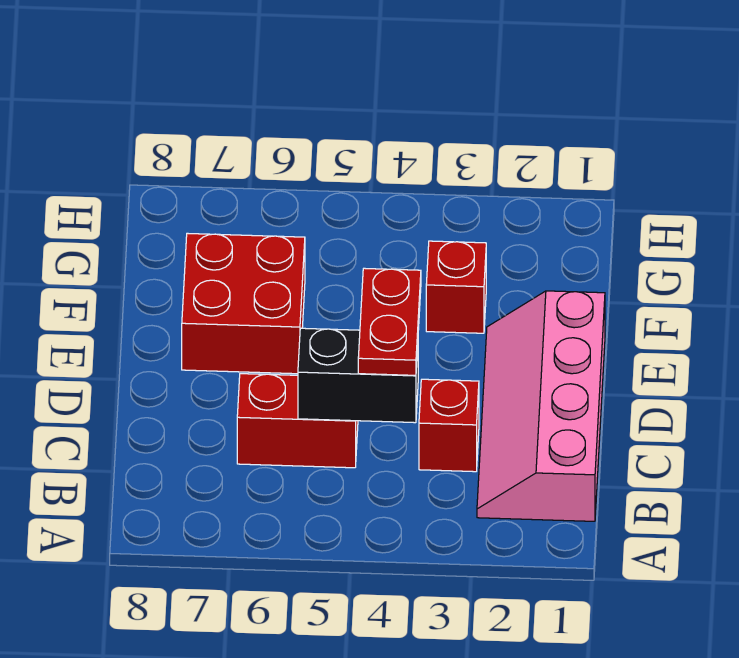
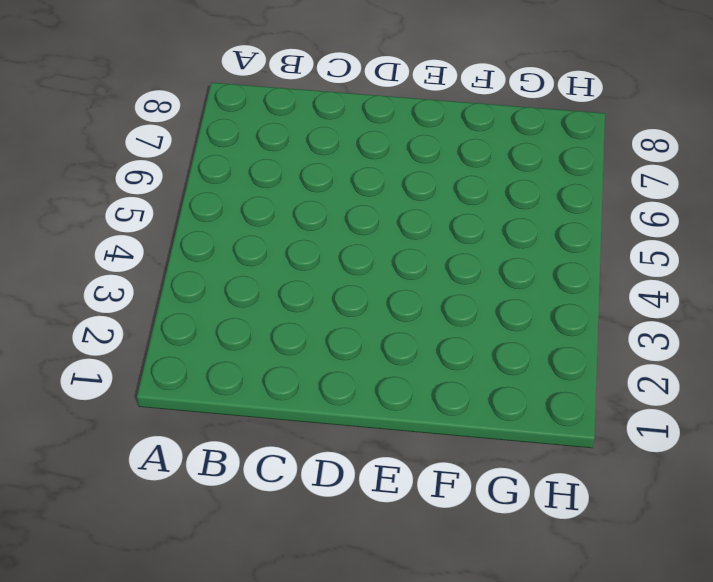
none -> pink 2x4 slope [477,291,605,521]
none -> red 1x1 brick [419,379,479,472]

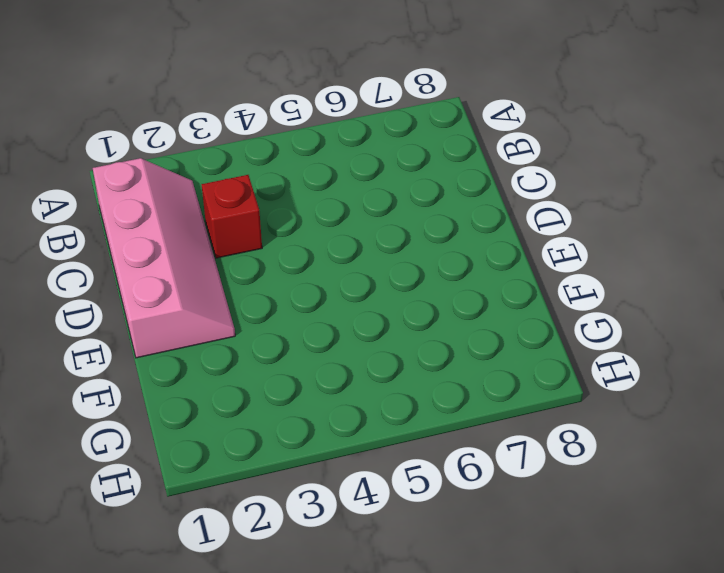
none -> red 1x2 brick [237,374,358,468]
none -> red 2x2 brick [182,233,305,374]

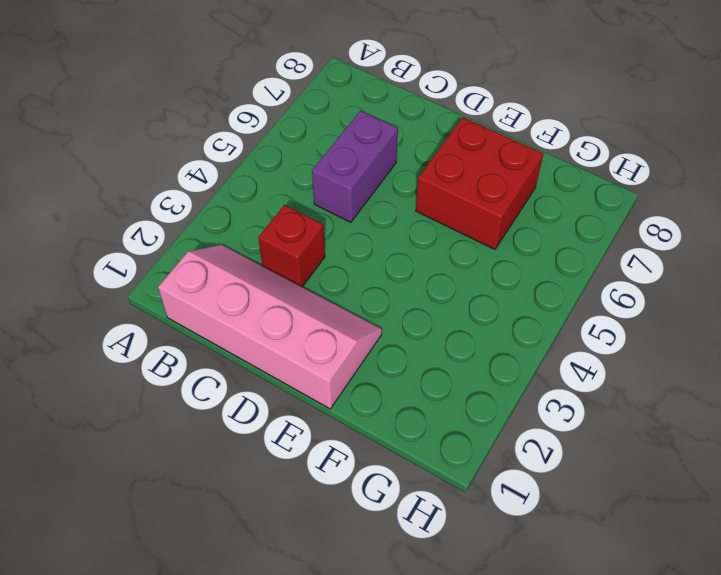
purple 1x2 brick [312,111,398,222] -> red 1x2 brick [237,374,358,468]
none -> red 1x1 brick [426,241,486,333]
none -> black 1x2 brick [298,328,418,423]

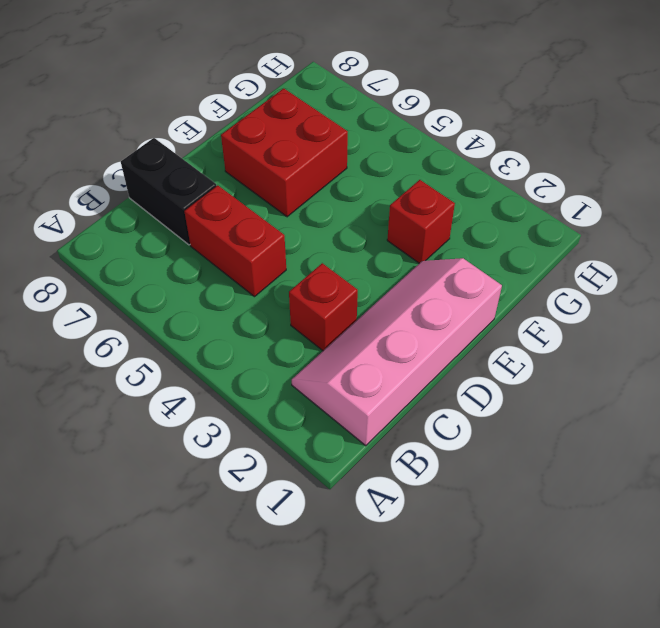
black 1x2 brick [121,138,216,245] -> black 1x2 brick moved to [298,328,418,423]
none -> red 1x2 plate [358,268,421,375]

